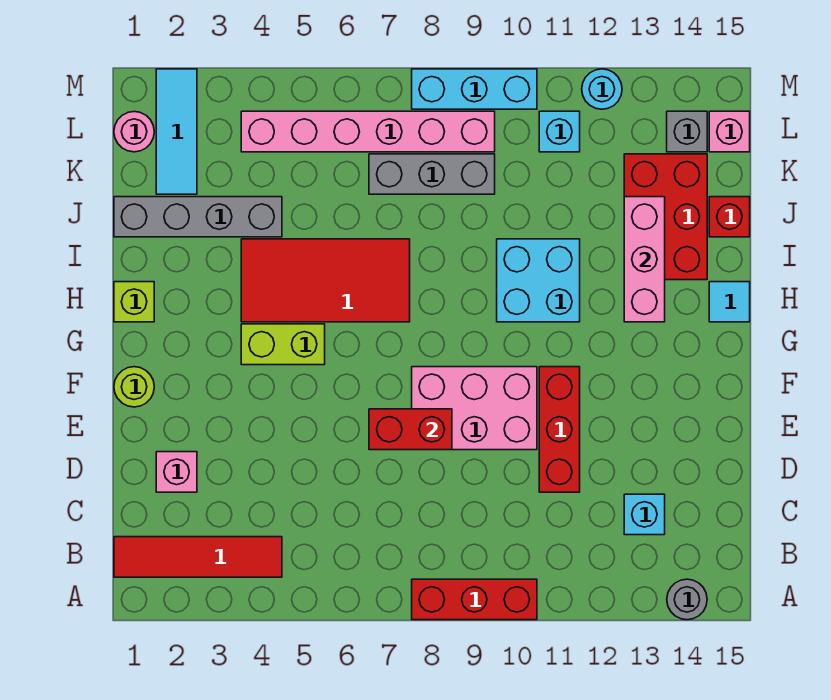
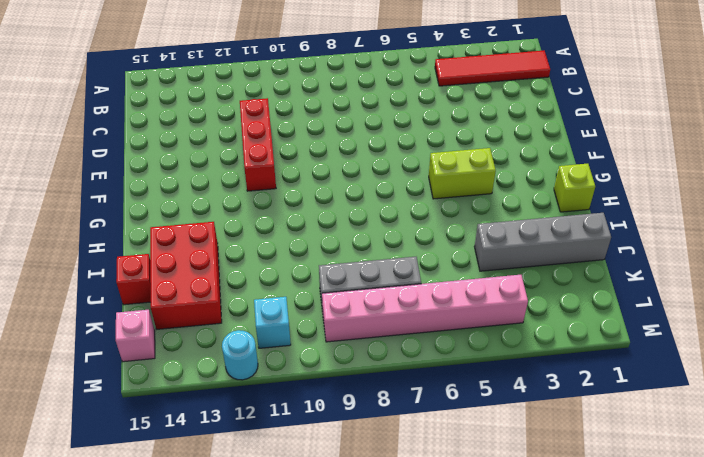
none -> red 1x3 brick [412,579,537,620]
none -> grey 1x1 round brick [667,579,707,620]
none -> cyan 1x1 brick [624,494,665,535]

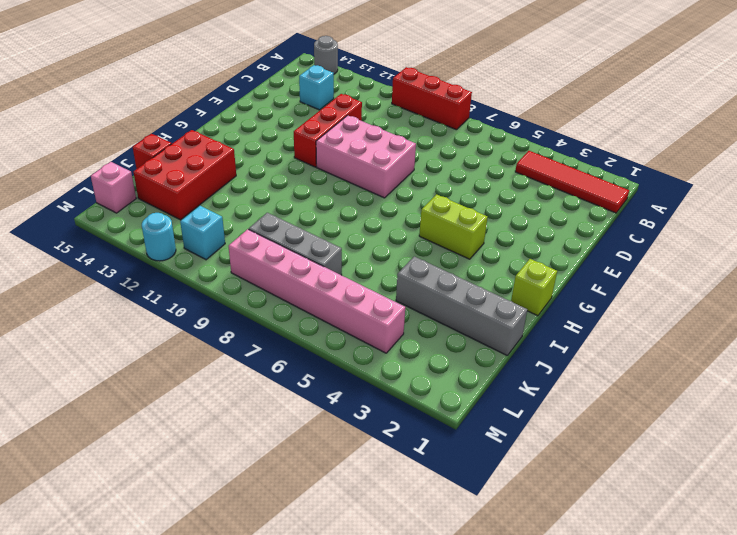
none -> pink 1x1 brick [156,452,197,492]
none -> lime 1x1 round brick [114,367,154,407]
none -> red 2x4 tile [241,239,410,322]

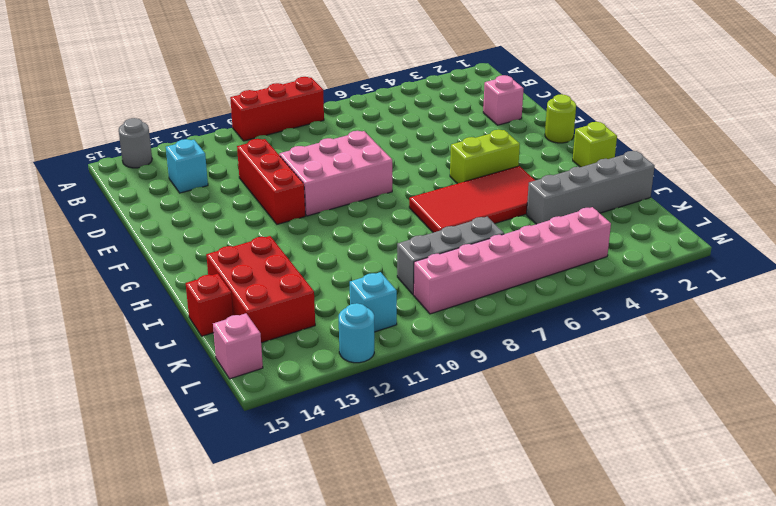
none -> red 1x4 tile [114,537,282,577]
none -> cyan 2x2 brick [497,239,580,322]
none -> cyan 1x1 tile [709,282,750,322]

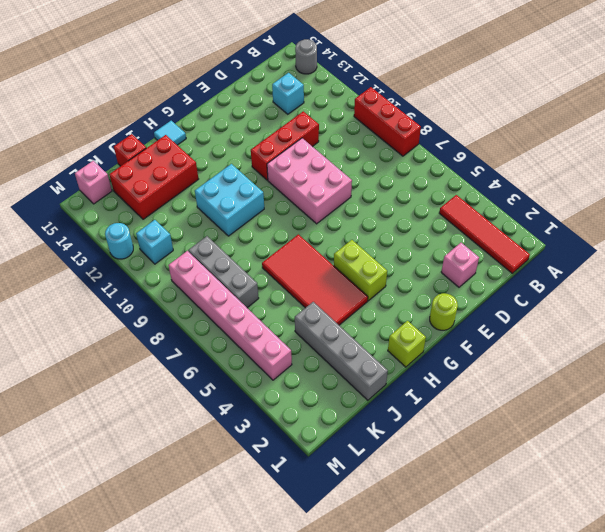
none -> cyan 1x3 tile [156,69,197,194]
none -> pink 1x1 round brick [114,112,154,152]
none -> grey 1x1 brick [667,111,707,152]

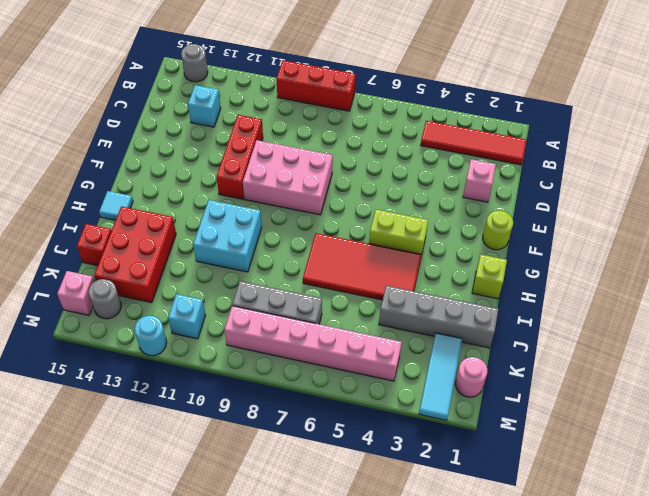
grey 1x1 round brick [88,279,121,319] -> grey 1x1 brick [667,111,707,152]
none -> cyan 1x3 brick [412,69,537,109]
none -> red 1x2 brick [369,409,452,450]
none -> pink 1x3 brick [624,197,665,322]

